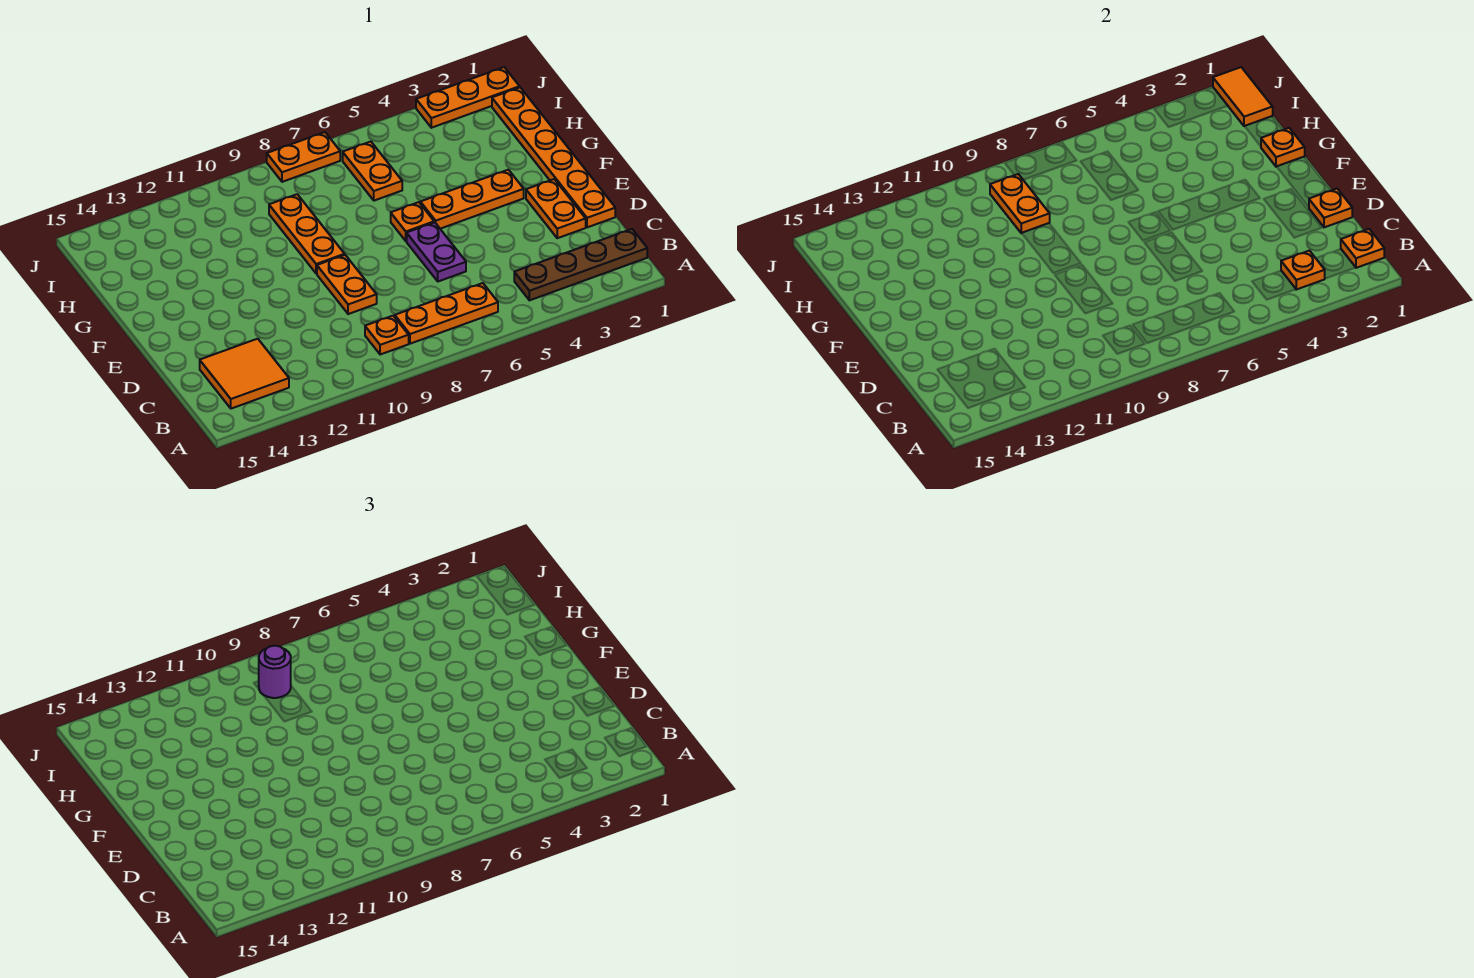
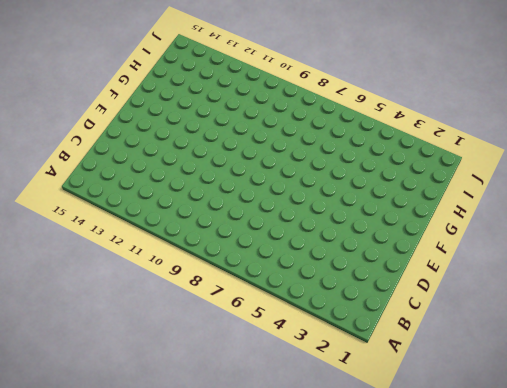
none -> brown 1x4 plate [514,229,647,300]
none -> orange 1x3 plate [395,283,498,344]
none -> orange 1x1 plate [365,316,409,355]

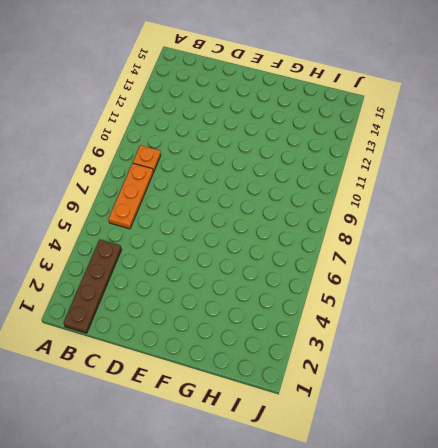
none -> orange 2x2 tile [200,339,289,409]
none -> orange 1x6 plate [492,88,615,227]
none -> orange 1x2 plate [526,179,586,238]

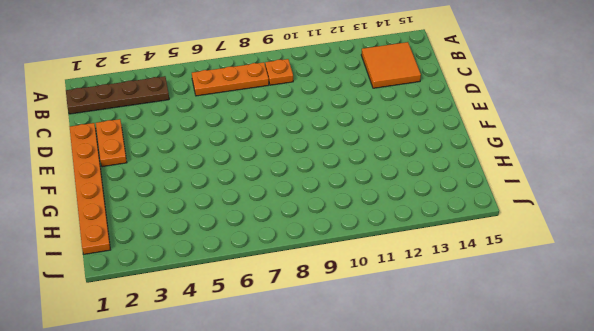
none -> purple 1x2 plate [407,222,466,281]
none -> orange 1x2 plate [317,255,377,314]
none -> orange 1x3 plate [420,170,524,229]

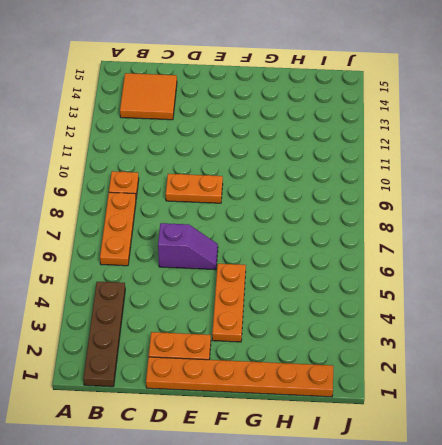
purple 1x2 slope [158,223,218,270] -> purple 1x2 plate [407,222,466,281]
none -> orange 1x1 plate [391,202,434,241]
none -> orange 1x3 plate [269,194,345,274]
none -> orange 1x2 plate [343,142,402,201]

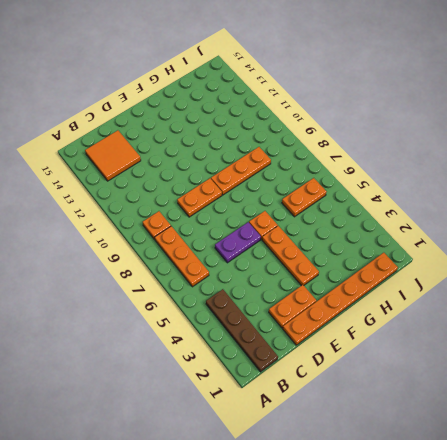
none -> orange 1x3 plate [416,67,520,128]
none -> orange 1x2 plate [267,132,340,182]
none -> orange 1x1 plate [1341,229,1384,268]

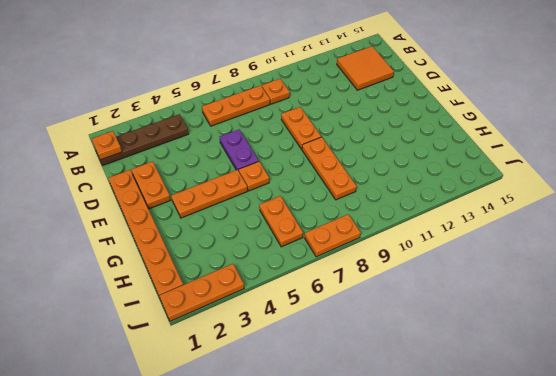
none -> orange 1x1 plate [1281,251,1325,290]
none -> orange 1x1 plate [1309,189,1352,227]
none -> orange 1x1 plate [1261,128,1305,167]

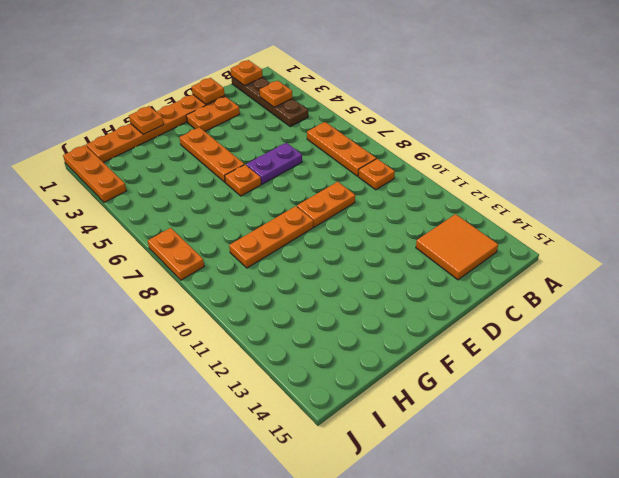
none -> orange 1x2 plate [343,142,402,201]
none -> orange 1x2 plate [990,174,1050,233]
none -> orange 1x2 tile [1213,67,1273,126]

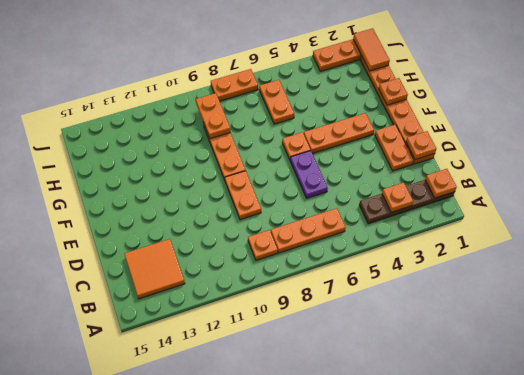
none -> purple 1x1 round brick [259,646,291,698]

